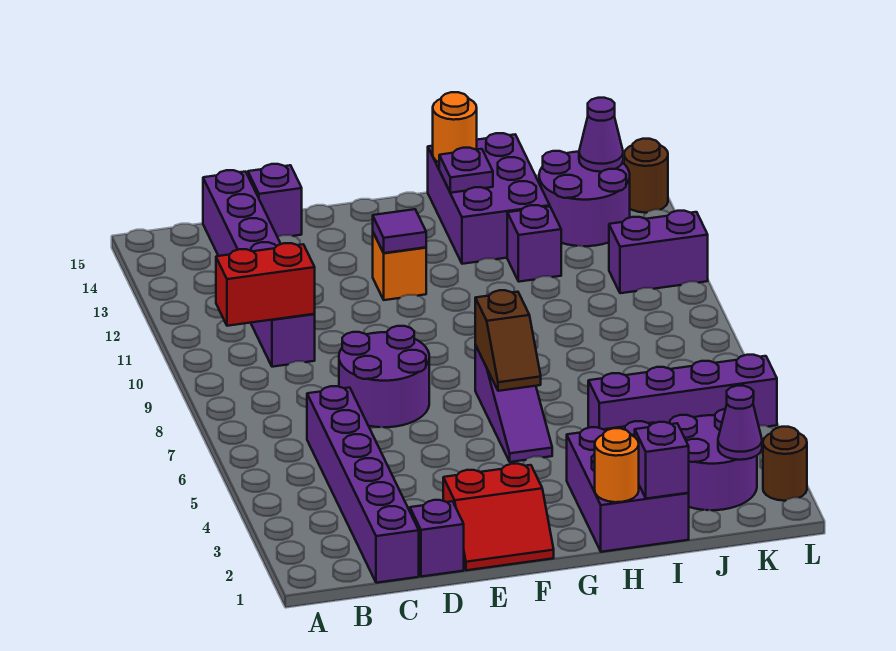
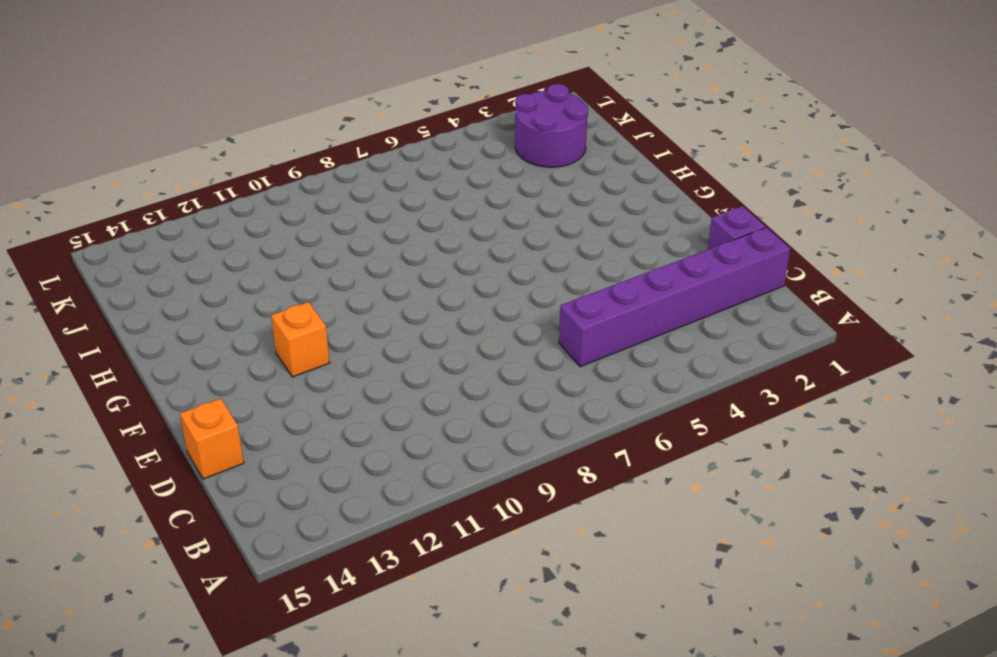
orange 1x1 brick [180,398,244,479] -> purple 1x1 brick [248,164,302,237]
none -> purple 1x6 brick [203,170,315,367]
none -> purple 2x2 round brick [339,326,429,427]
none -> red 2x2 slope [443,464,554,570]

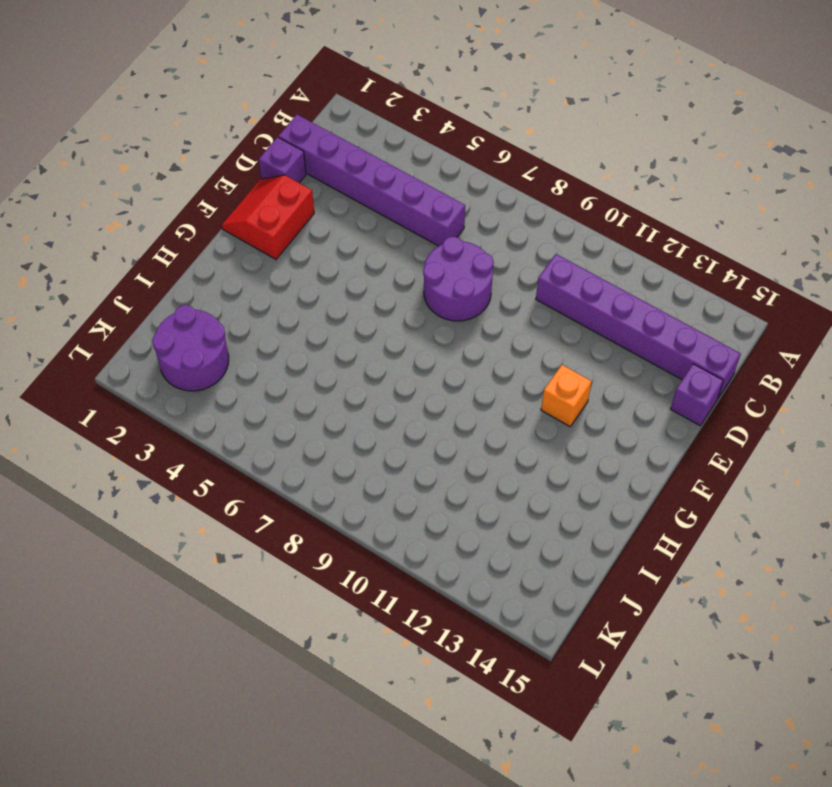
none -> purple 1x3 slope [475,345,552,462]
none -> purple 2x3 brick [567,421,689,552]
none -> purple 2x3 brick [428,133,550,264]

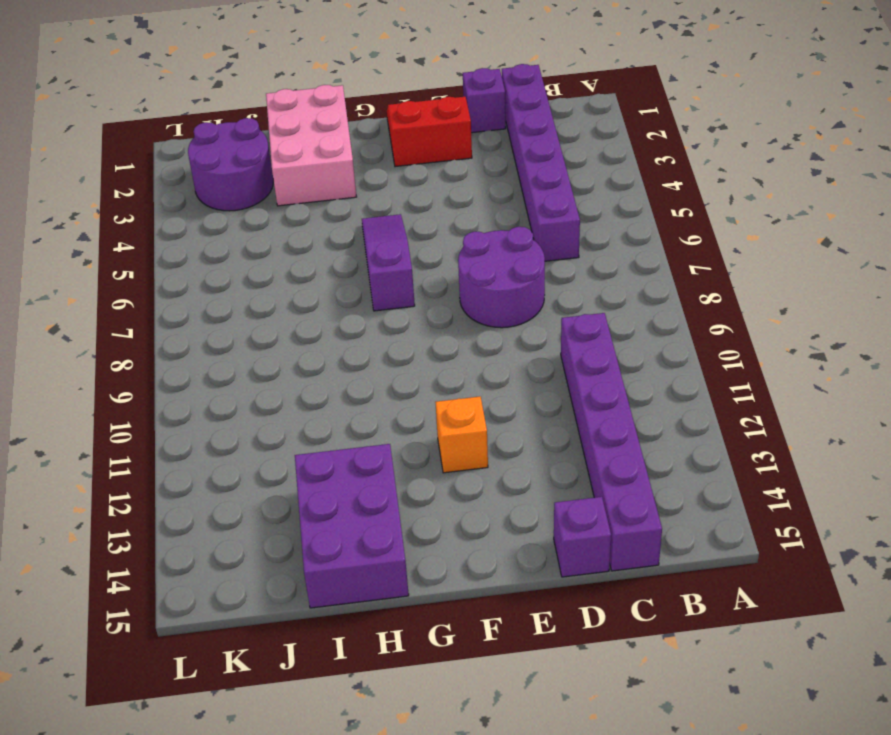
pink 2x3 brick [266,85,357,206] -> purple 2x3 brick [567,421,689,552]
none -> purple 1x4 brick [588,355,777,429]
none -> purple 1x1 brick [507,205,561,282]
none -> purple 2x2 round brick [539,151,630,246]

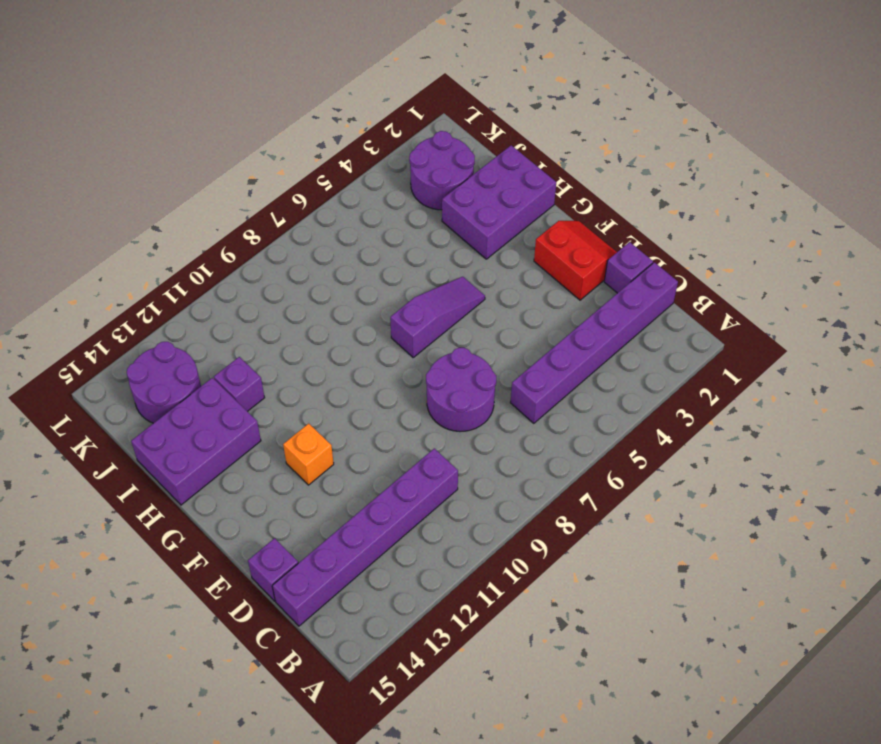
none -> purple 1x4 brick [588,355,777,429]
none -> purple 1x2 brick [609,211,708,293]
none -> brown 1x1 round brick [763,427,807,501]

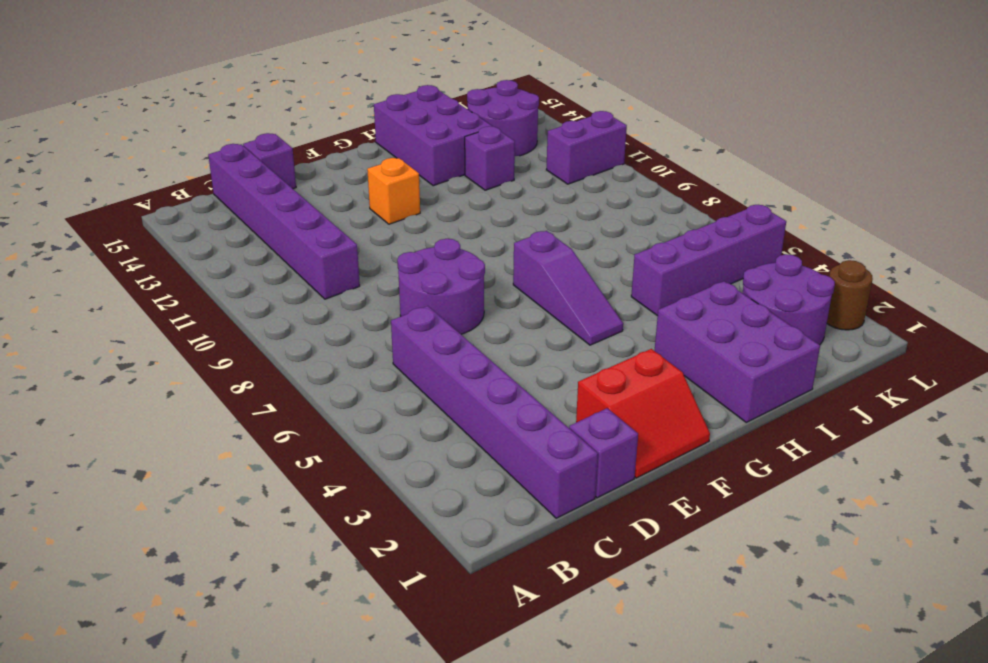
none -> brown 1x1 round brick [624,139,668,213]
none -> red 1x2 brick [216,243,315,326]
none -> purple 1x1 tile [373,209,426,253]

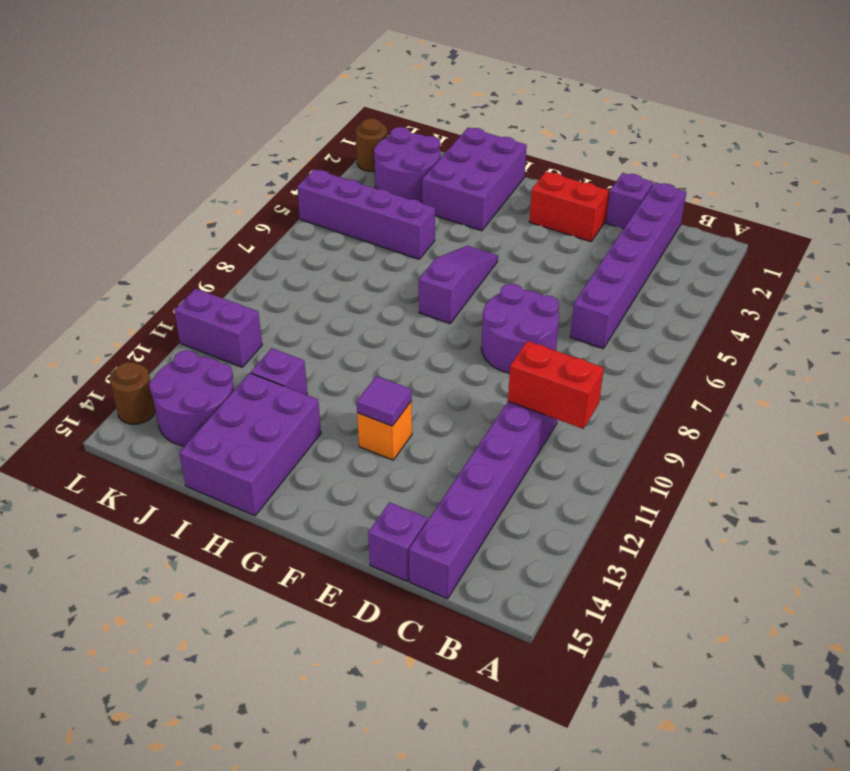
none -> brown 1x2 slope [475,290,541,391]
none -> orange 1x1 round brick [595,428,639,502]
none -> purple 1x1 plate [439,148,493,193]

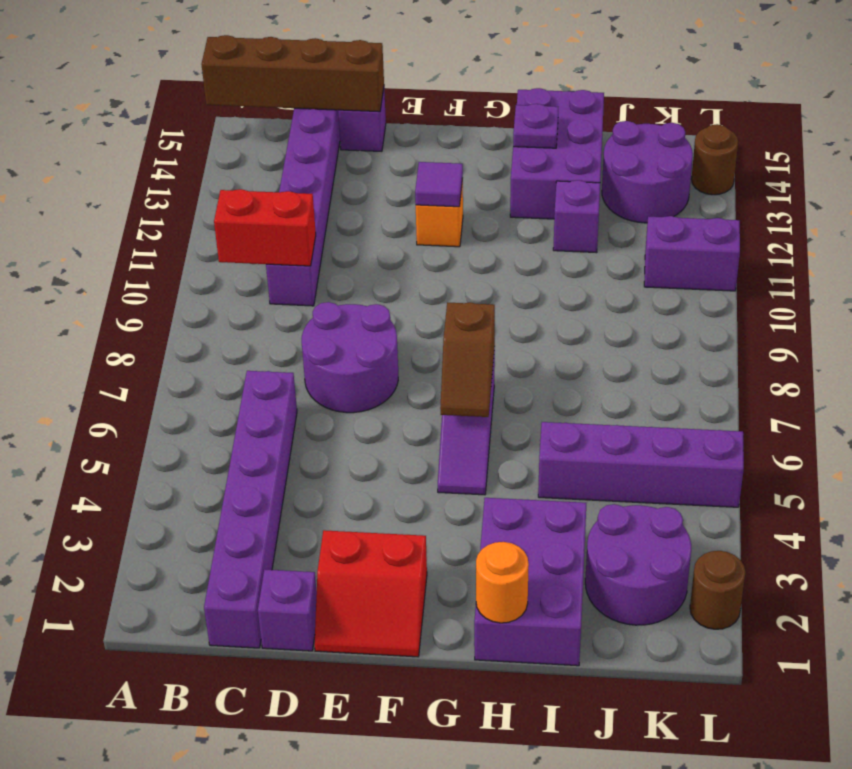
brown 1x4 brick [201,35,384,112] -> none
none -> orange 1x1 round brick [433,92,477,162]
none -> purple 1x1 brick [635,422,689,499]
none -> purple 1x1 cone [718,386,762,460]

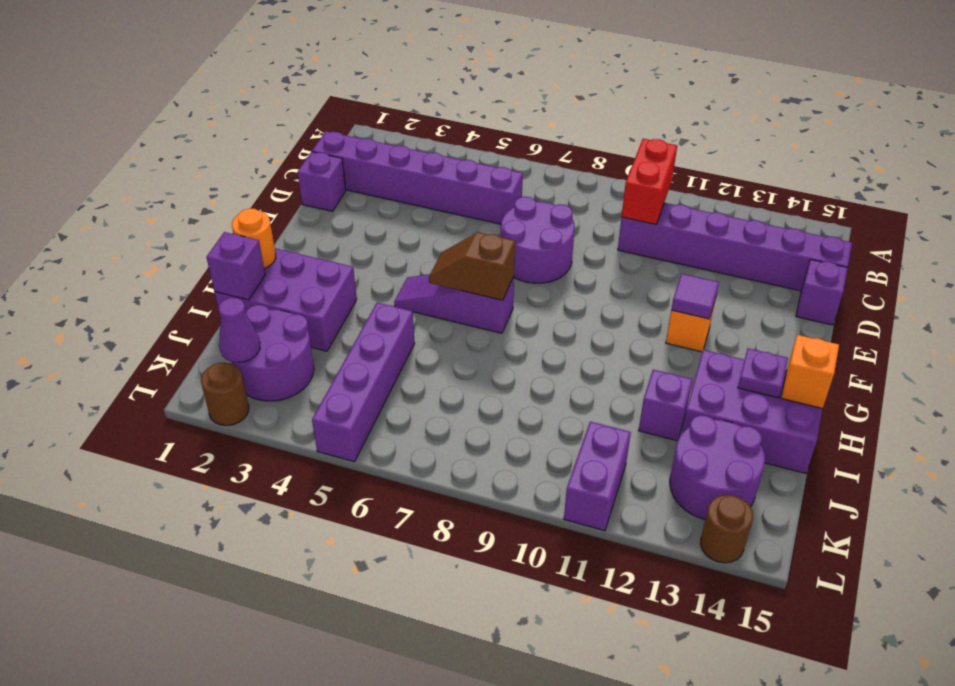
orange 1x1 brick [781,335,839,409] -> orange 1x1 round brick [433,92,477,162]
none -> red 2x2 slope [443,464,554,570]
none -> purple 1x1 cone [579,98,623,172]

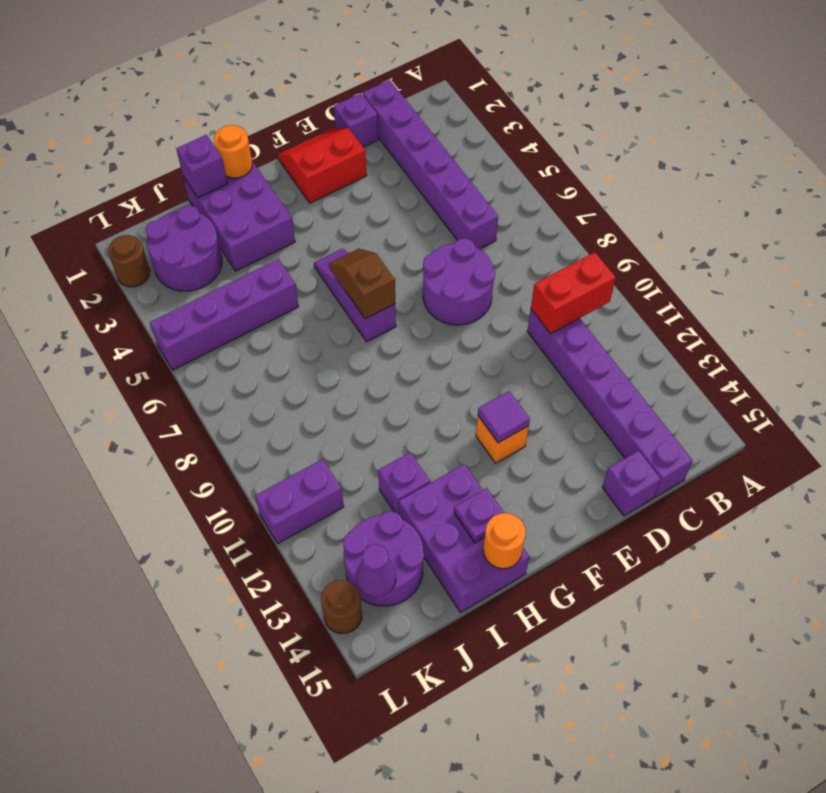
none -> purple 1x1 cone [718,386,762,460]

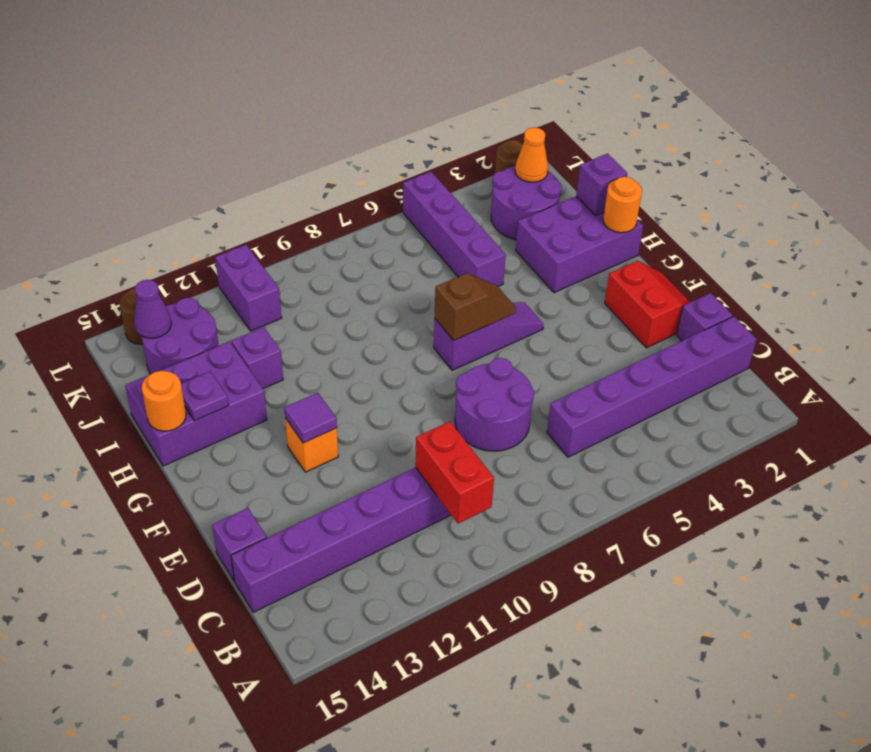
orange 1x1 cone [515,127,548,182] -> purple 1x1 cone [718,386,762,460]

